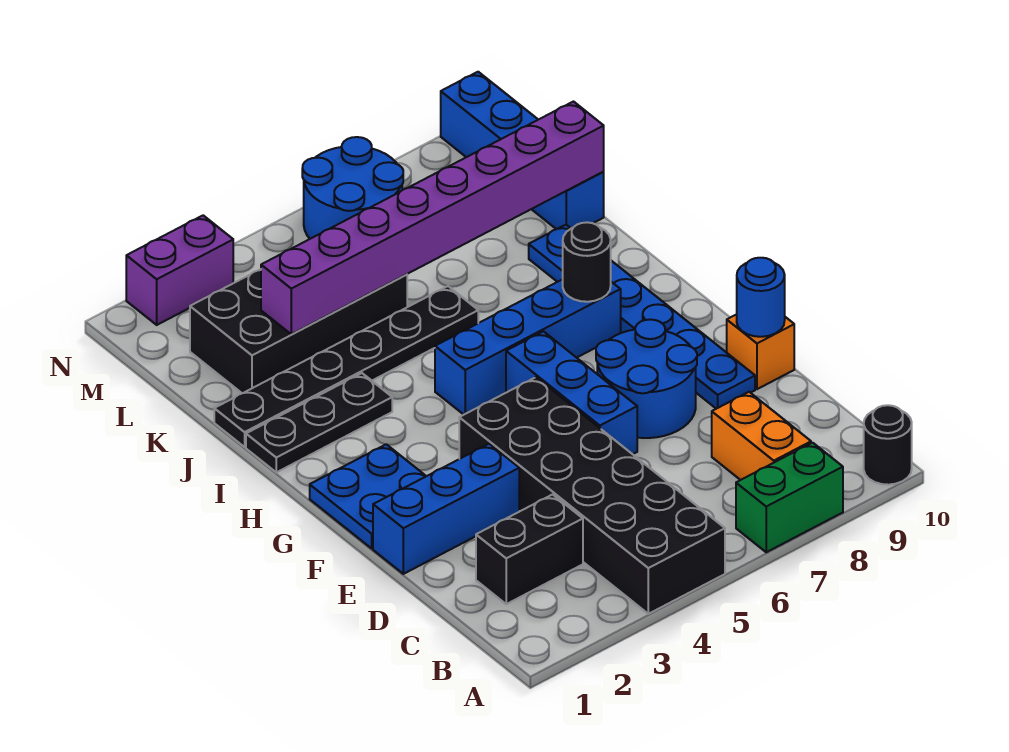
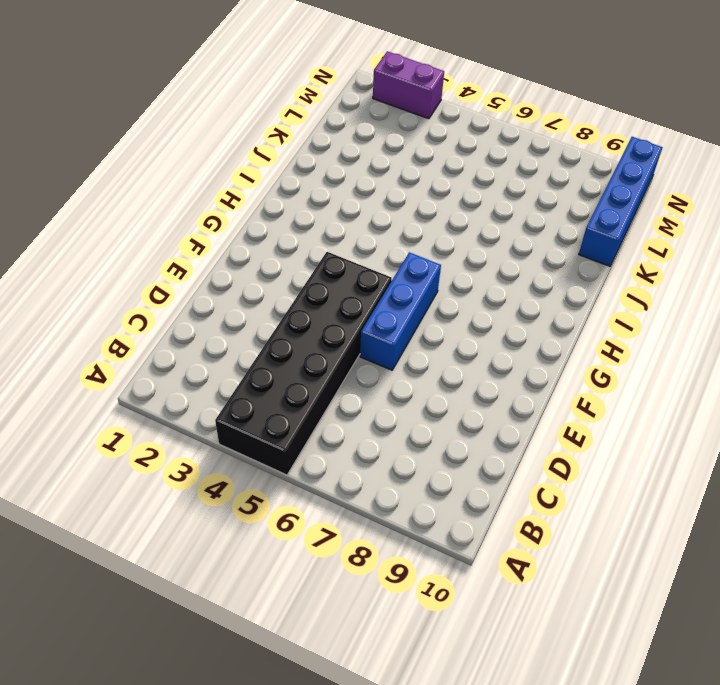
none -> green 1x2 brick [736,443,843,552]
none -> black 1x1 round brick [864,405,912,485]
none -> orange 1x2 brick [712,392,811,480]

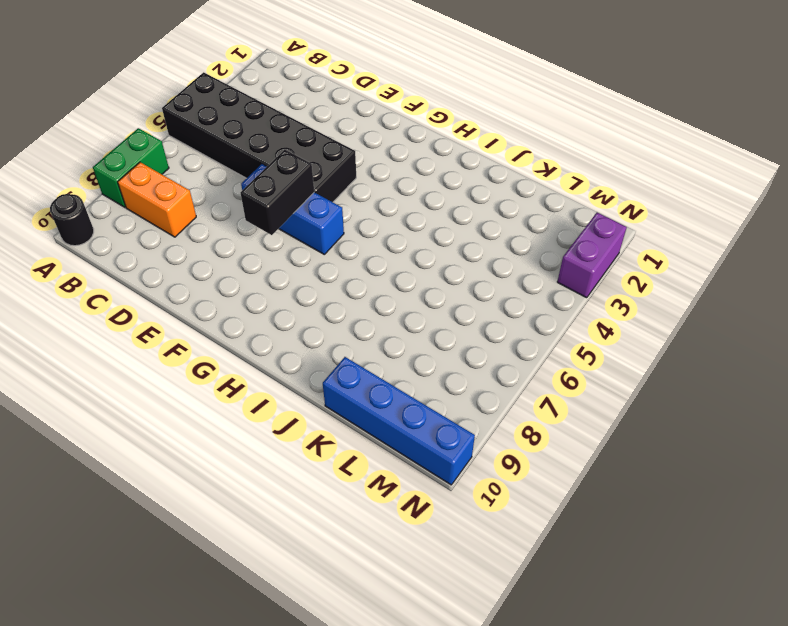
black 1x2 brick [241,150,314,235] -> black 1x2 brick moved to [476,494,583,604]
none -> blue 1x3 brick [373,444,519,574]
none -> blue 2x2 round brick [596,319,697,438]
none -> blue 1x6 plate [529,225,755,409]

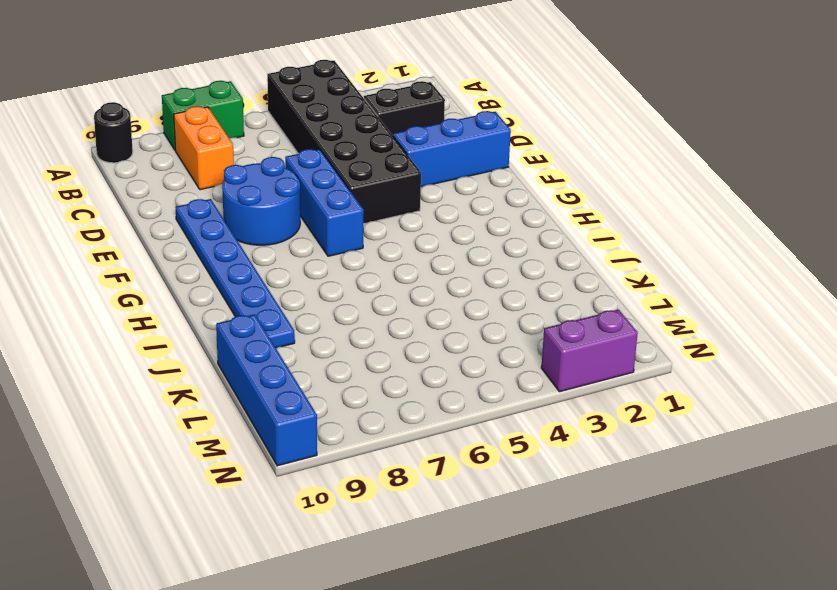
none -> orange 1x1 brick [727,314,794,389]
none -> blue 2x2 plate [310,444,426,548]
none -> blue 1x4 brick [435,279,621,415]

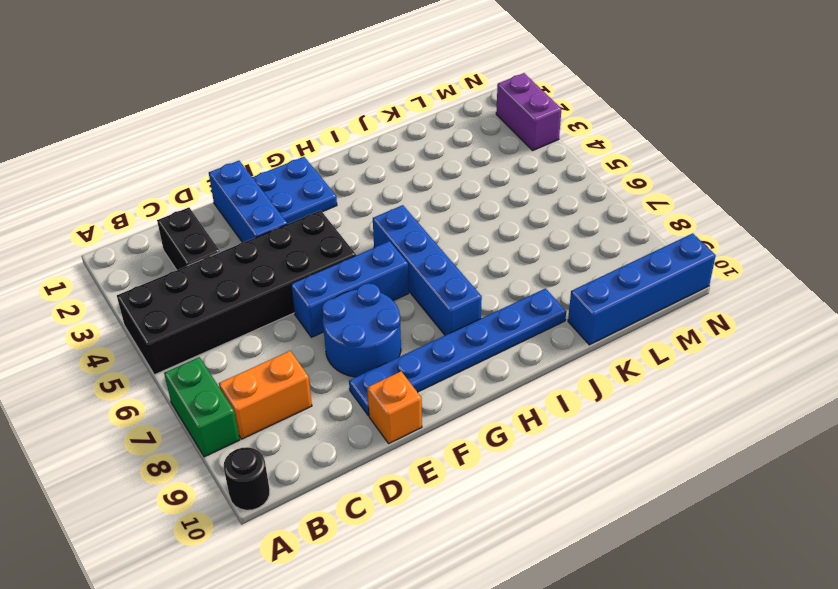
none -> black 1x3 plate [246,373,392,472]
none -> black 1x6 plate [214,286,478,447]
none -> black 2x4 brick [190,269,407,393]

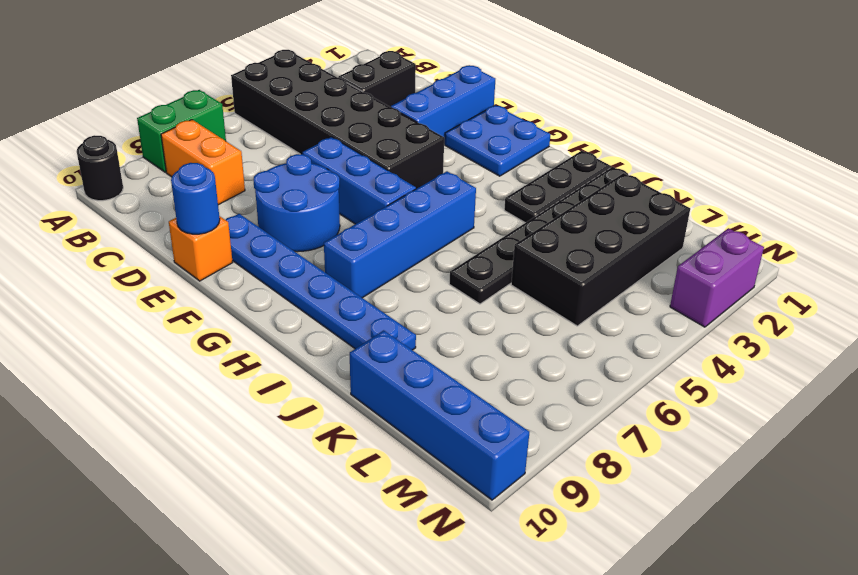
none -> blue 2x2 round brick [302,137,403,239]
none -> black 1x1 round brick [563,222,611,302]
none -> purple 1x8 brick [261,102,604,334]

